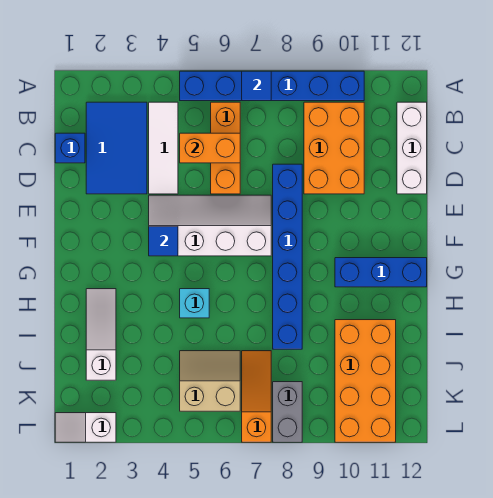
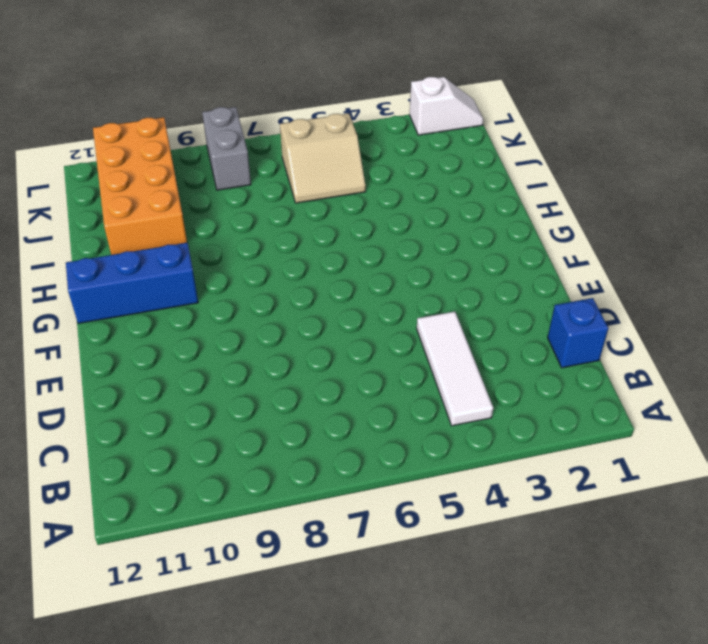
none -> blue 1x6 brick [180,71,364,101]
none -> blue 2x3 tile [86,102,147,194]
none -> orange 1x3 brick [211,102,240,194]

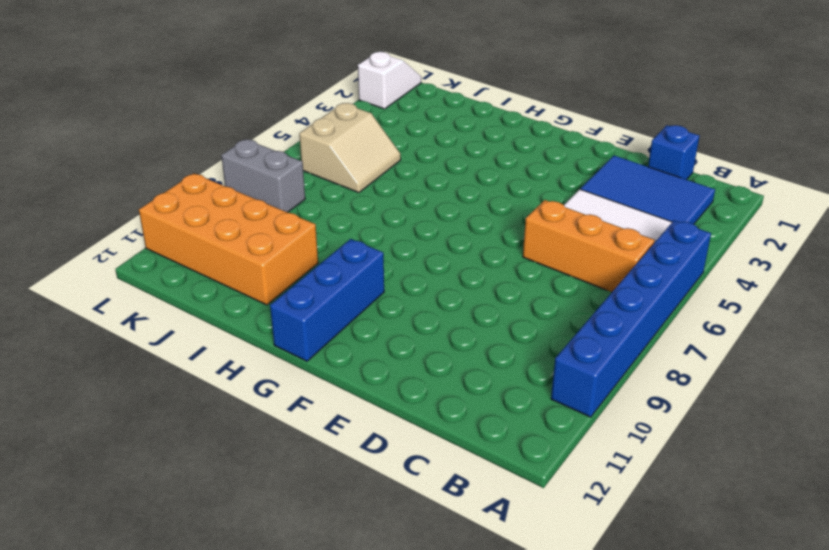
none -> orange 2x3 brick [304,102,364,194]
none -> white 1x3 brick [397,102,427,194]
none -> blue 1x6 brick [273,164,302,349]

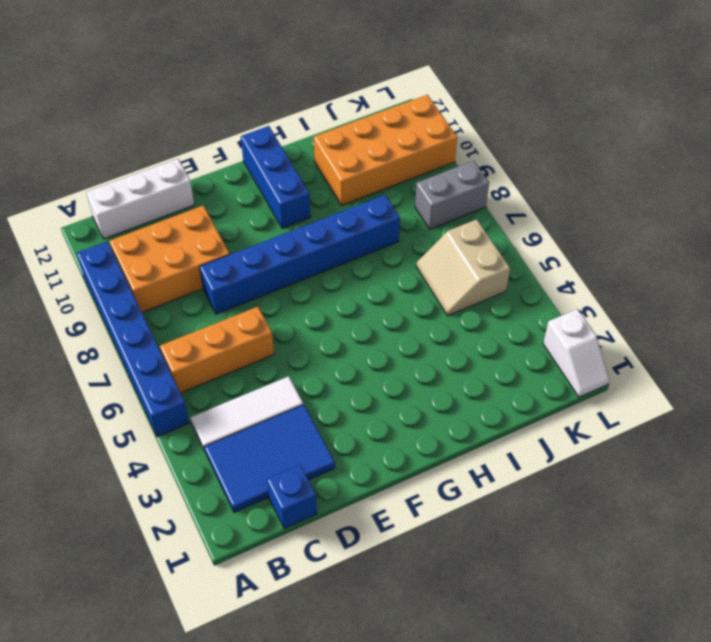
none -> white 2x4 slope [149,195,271,256]
none -> white 1x3 slope [86,289,116,380]
none -> cyan 1x1 brick [180,289,209,318]

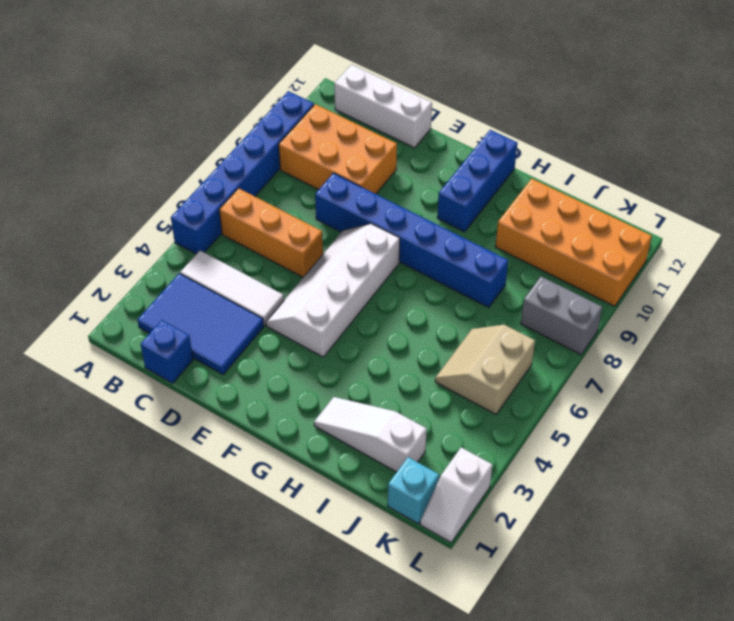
cyan 1x1 brick [388,457,439,524] -> cyan 1x1 brick moved to [180,289,209,318]
none -> orange 1x3 slope [242,351,271,442]
none -> blue 1x1 tile [242,71,271,101]
none -> orange 1x2 brick [180,133,240,163]

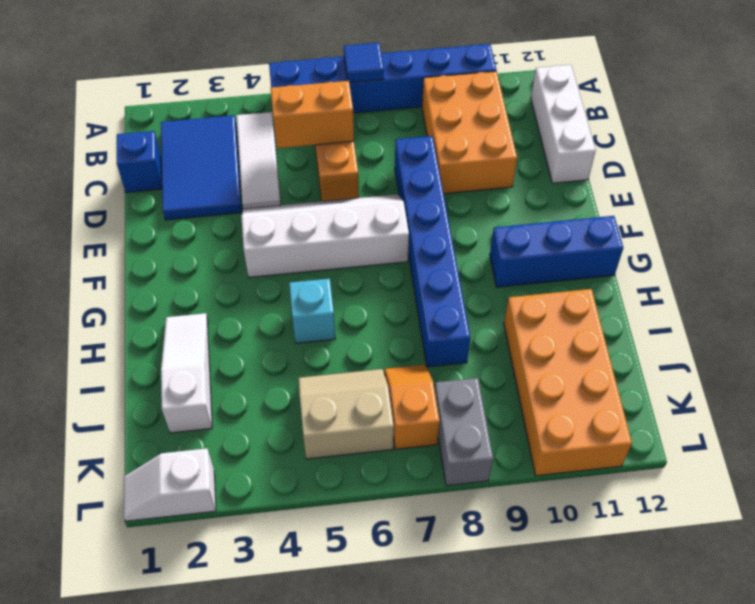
orange 1x2 slope [385,365,440,449] -> orange 1x3 slope [242,351,271,442]
none -> blue 1x1 tile [149,226,178,256]

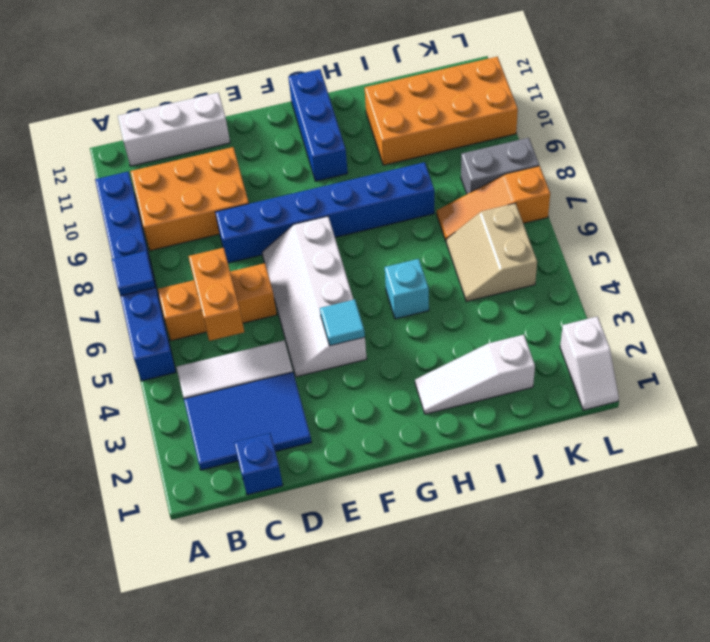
cyan 1x1 tile [320,299,365,346] -> blue 1x1 tile [149,226,178,256]

